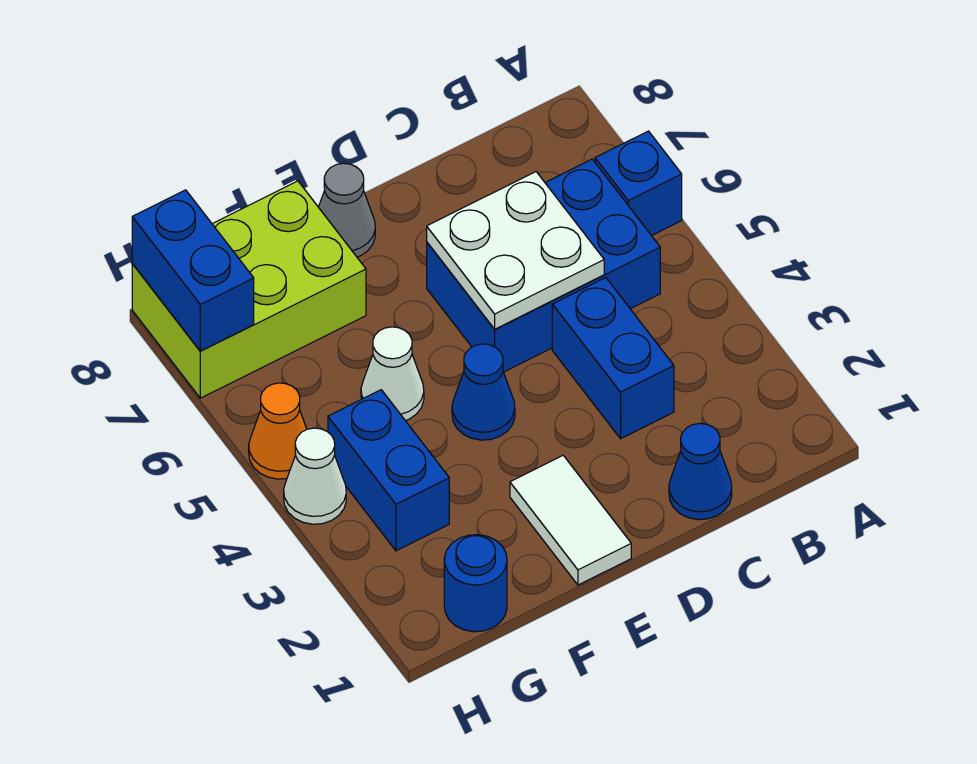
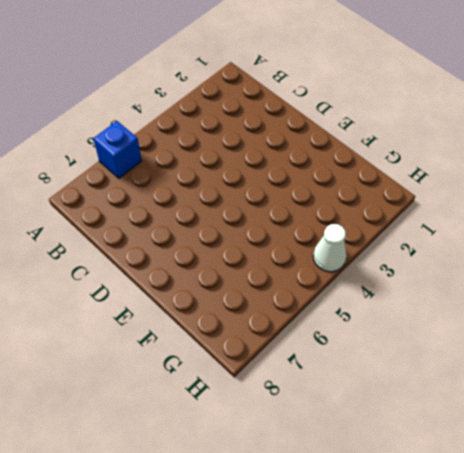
none -> blue 2x3 brick [427,159,660,372]
none -> blue 1x1 cone [669,423,732,520]
none -> blue 1x2 brick [552,278,674,439]

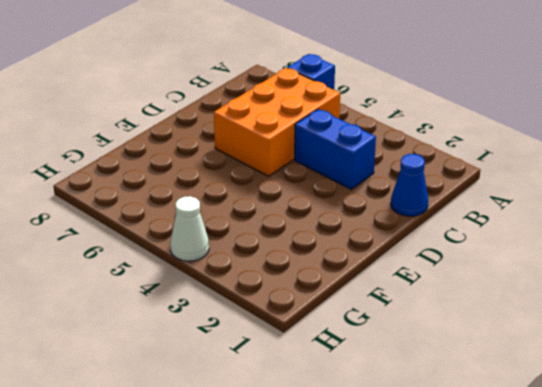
orange 2x3 brick [214,68,340,176] -> blue 2x3 brick [427,159,660,372]
none -> white 1x2 tile [510,456,631,585]
none -> blue 1x1 cone [452,344,515,440]
none -> grey 1x1 cone [319,163,375,257]

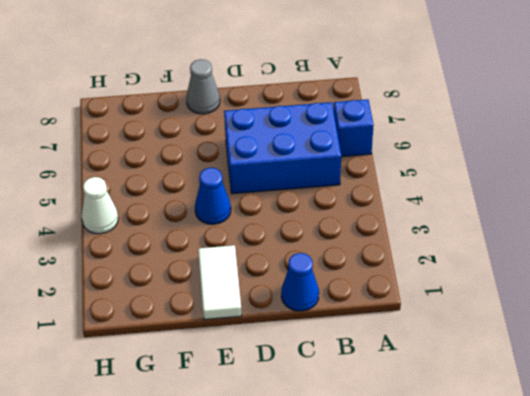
none -> blue 1x2 brick [552,278,674,439]
none -> white 1x1 cone [361,327,424,421]
none -> lime 2x3 brick [132,181,366,398]

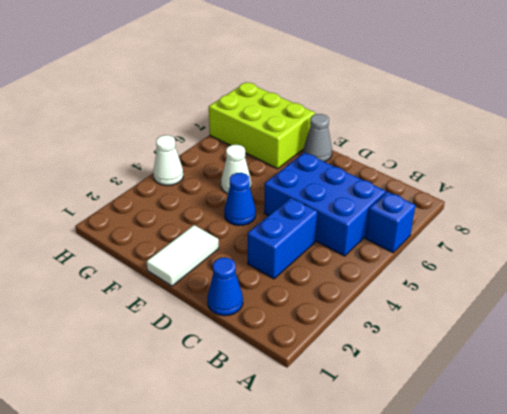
none -> blue 1x1 round brick [444,535,507,632]
none -> blue 1x2 brick [328,390,449,551]
none -> orange 1x1 cone [249,383,307,479]

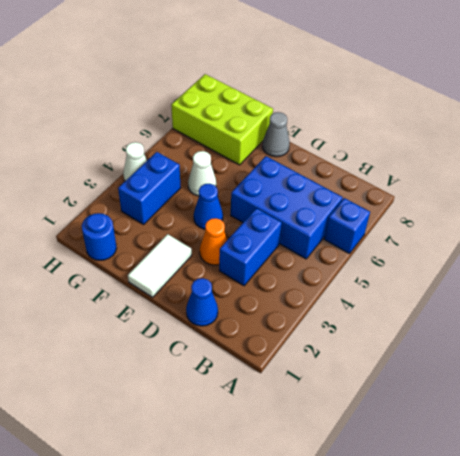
orange 1x1 cone [200,218,227,265] -> orange 1x1 cone moved to [249,383,307,479]
none -> white 2x2 plate [427,172,604,329]
none -> blue 1x2 brick [132,190,254,351]

